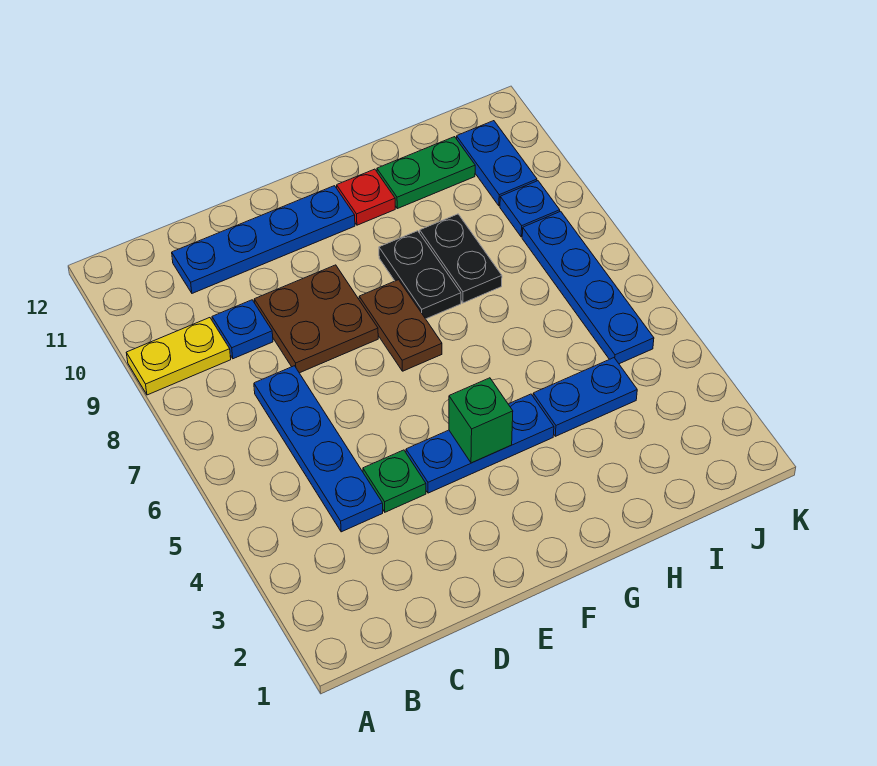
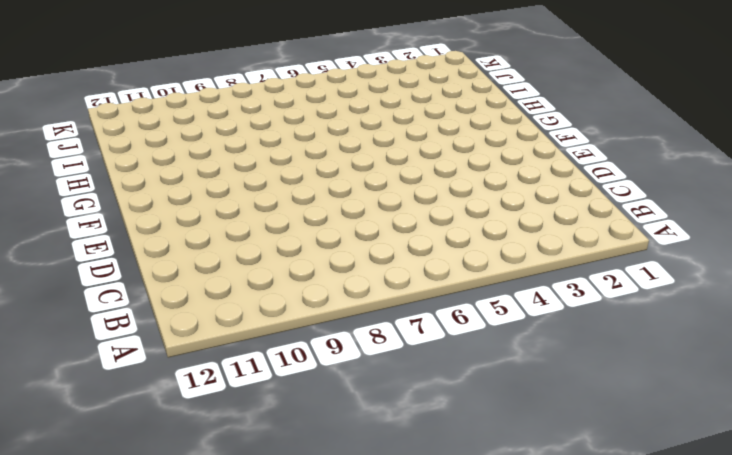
none -> yellow 1x2 plate [126,318,231,395]
none -> blue 1x4 plate [254,366,383,532]
none -> blue 1x1 plate [212,300,273,359]

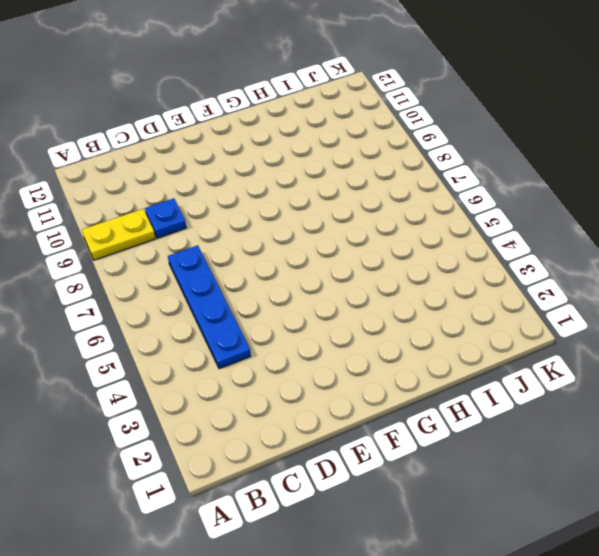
none -> blue 1x4 plate [172,186,355,293]
none -> green 1x1 plate [363,450,426,512]
none -> brown 2x2 plate [254,265,378,373]

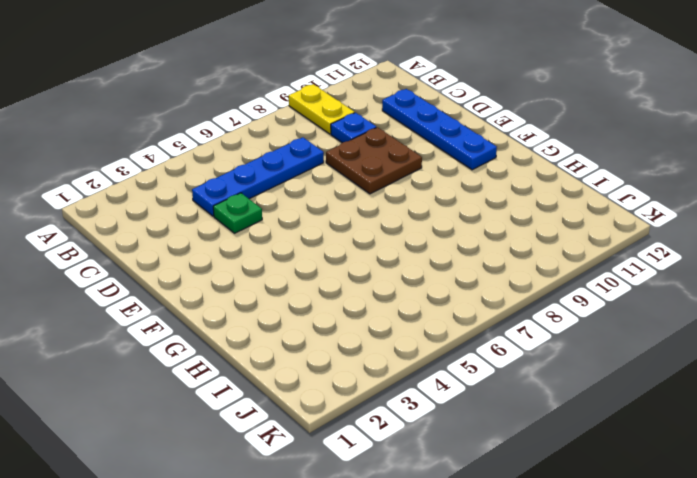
none -> blue 1x3 plate [406,394,554,493]
none -> brown 1x2 plate [359,280,442,371]
none -> black 1x2 plate [379,231,461,319]

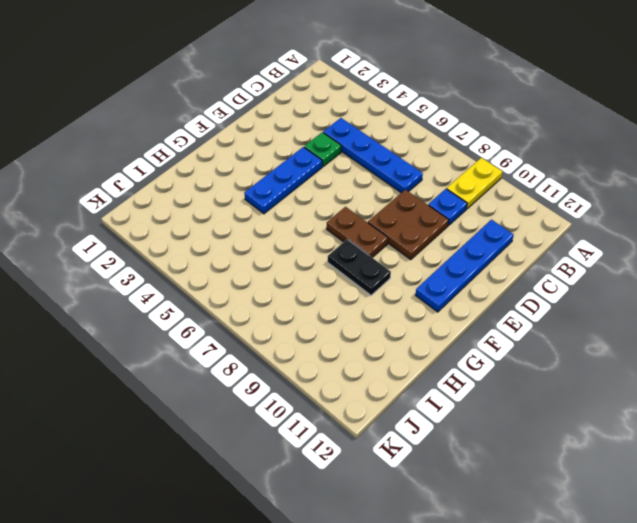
none -> red 1x1 plate [337,169,395,225]
none -> blue 1x2 plate [533,358,637,436]
none -> black 1x2 plate [420,214,502,303]

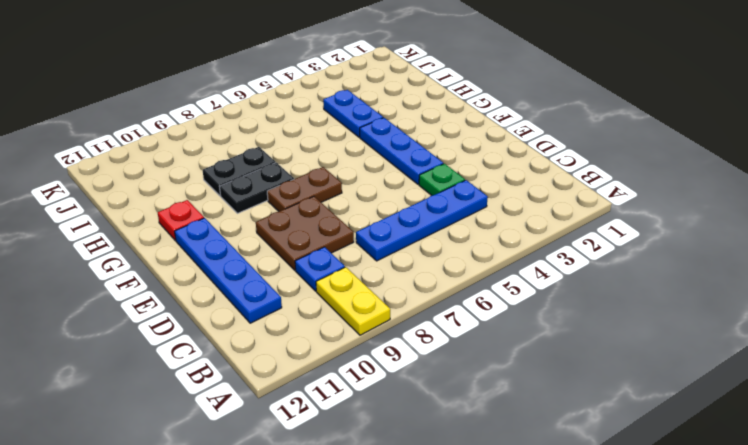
none -> green 1x2 plate [377,137,475,209]
none -> blue 1x4 plate [522,211,654,364]
none -> blue 1x1 plate [500,181,560,237]

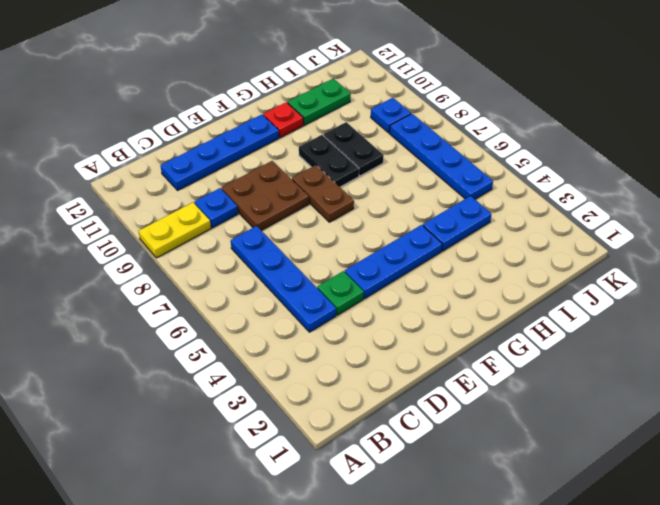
none -> blue 1x2 plate [457,121,537,206]
none -> green 1x1 brick [449,378,513,463]

